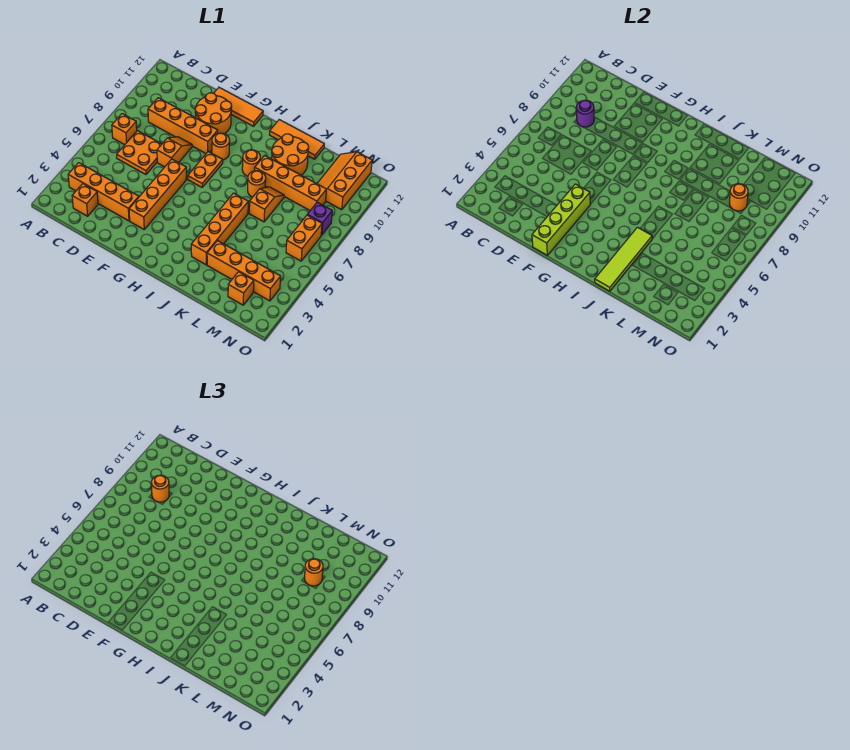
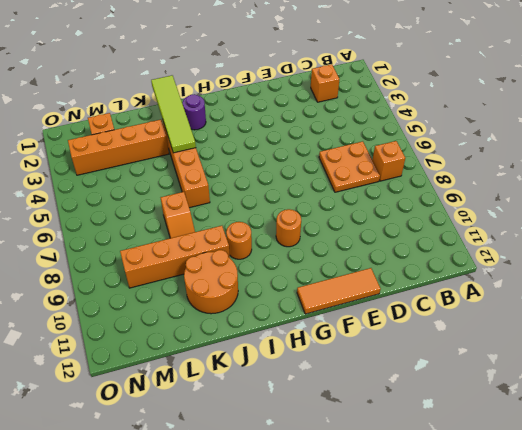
purple 1x1 round brick [182,94,206,130] -> purple 1x1 round brick moved to [576,100,594,127]
none -> orange 1x4 brick [68,163,139,221]
none -> orange 1x4 brick [148,98,218,153]
none -> orange 1x2 slope [157,137,192,167]

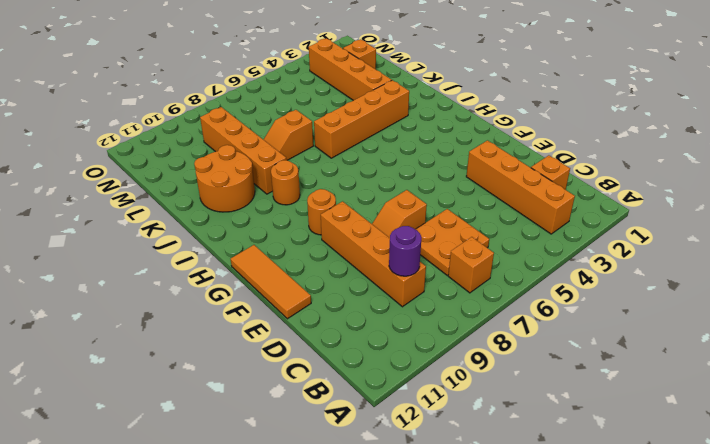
none -> orange 2x2 round brick [195,93,232,134]
none -> orange 1x4 brick [129,159,186,229]
none -> orange 1x2 plate [188,152,223,187]

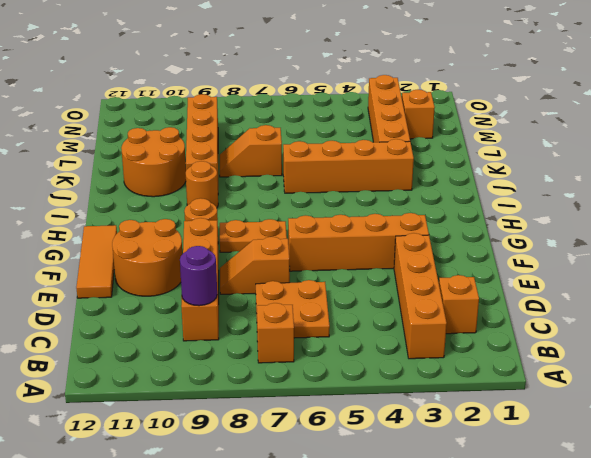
none -> orange 1x3 tile [269,120,324,159]
none -> orange 1x1 round brick [248,171,266,197]
none -> orange 2x3 slope [317,152,372,210]

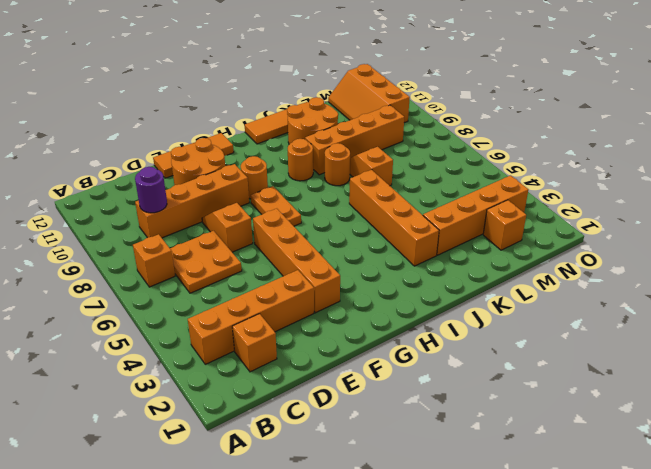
none -> orange 1x2 brick [286,215,322,261]
none -> purple 1x1 brick [308,202,332,235]
none -> lime 1x4 brick [532,184,590,255]

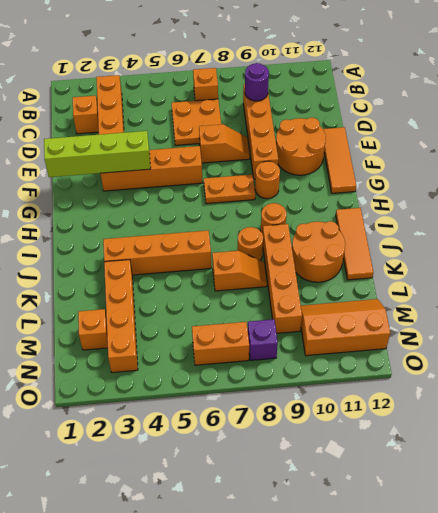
none -> lime 1x4 tile [595,227,652,291]
none -> orange 1x1 round brick [729,184,748,211]
none -> orange 1x1 round brick [151,475,169,502]

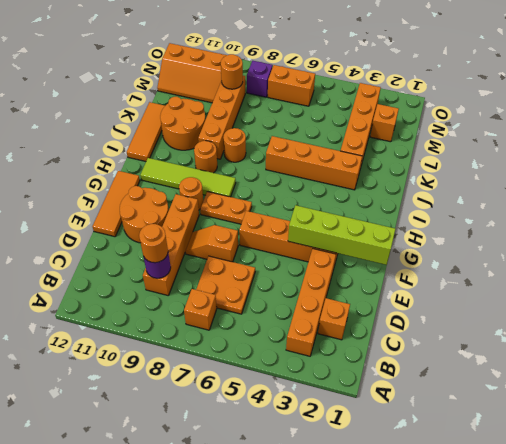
lime 1x4 tile [140,158,236,197] -> lime 1x4 tile moved to [595,227,652,291]
none -> orange 1x2 slope [249,187,284,222]
none -> orange 1x1 round brick [304,559,323,586]

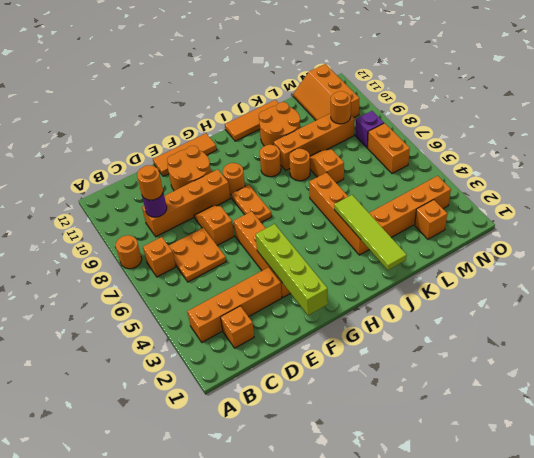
orange 1x1 round brick [116,235,142,269] -> orange 1x1 round brick moved to [304,559,323,586]

